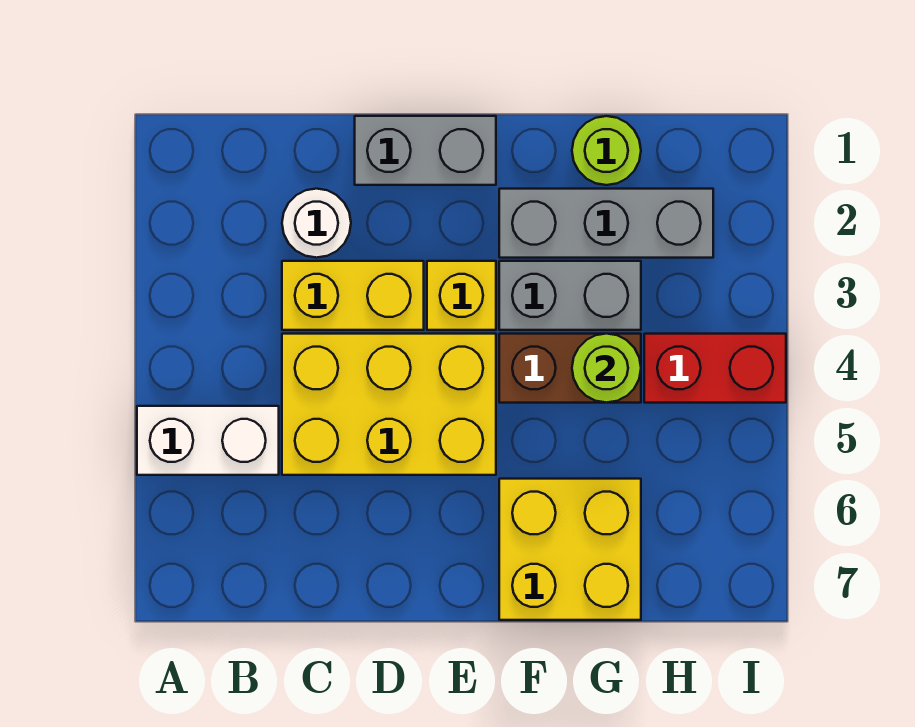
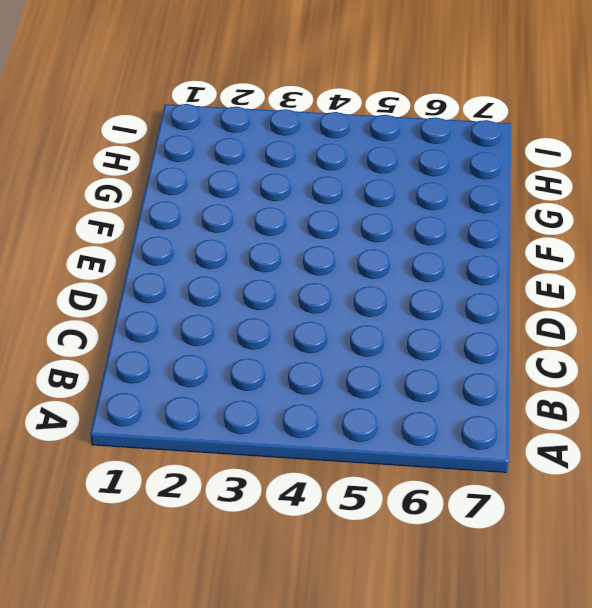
none -> white 1x2 brick [137,406,279,475]
none -> white 1x1 round brick [282,189,351,258]
none -> yellow 1x2 brick [282,261,424,330]

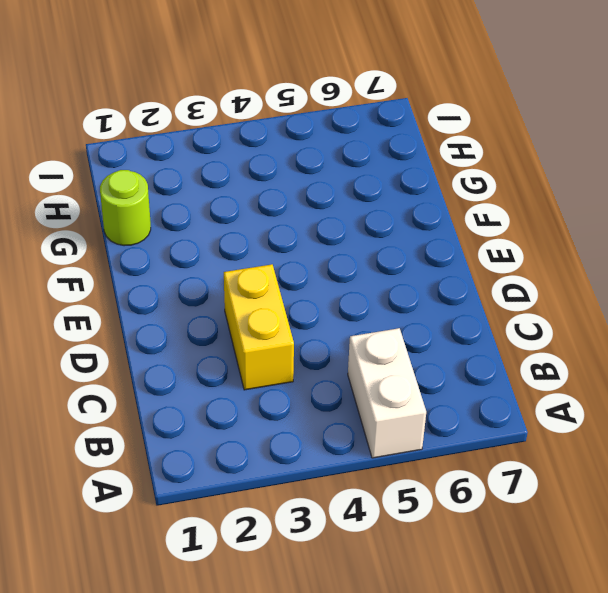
none -> white 1x1 round brick [282,189,351,258]
none -> yellow 2x3 brick [282,334,496,475]
none -> grey 1x2 brick [355,116,496,185]

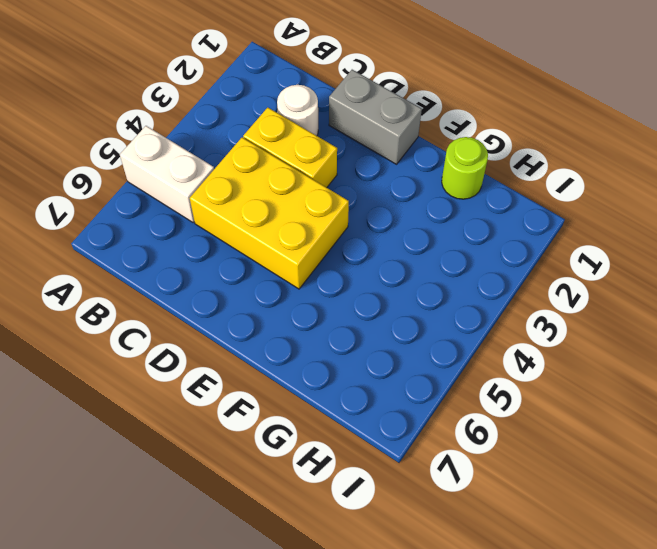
none -> yellow 1x1 brick [427,261,496,330]
none -> grey 1x3 brick [499,189,713,258]
none -> grey 1x2 brick [499,261,641,330]

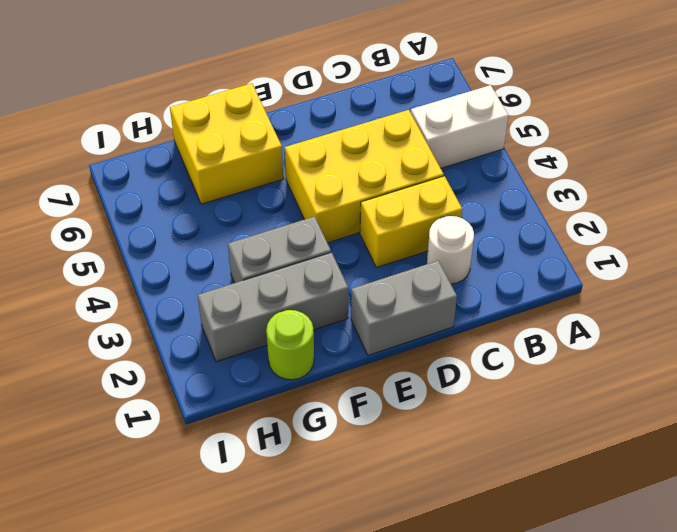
none -> yellow 1x1 brick [427,261,496,330]
none -> brown 1x2 brick [499,334,641,403]
none -> red 1x2 brick [644,334,786,403]

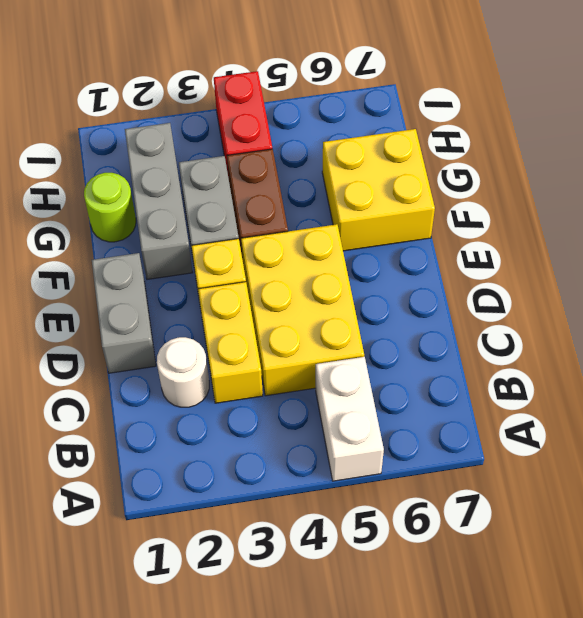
none -> lime 1x1 round brick [572,334,641,403]

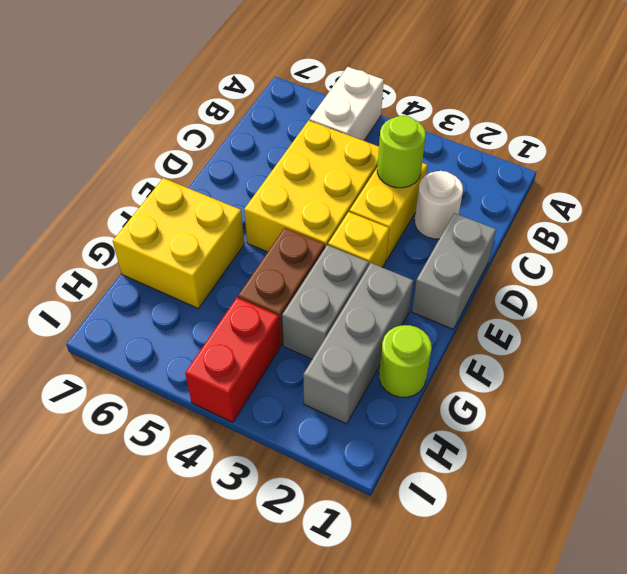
lime 1x1 round brick [377,115,426,188] -> lime 1x1 round brick moved to [572,334,641,403]

